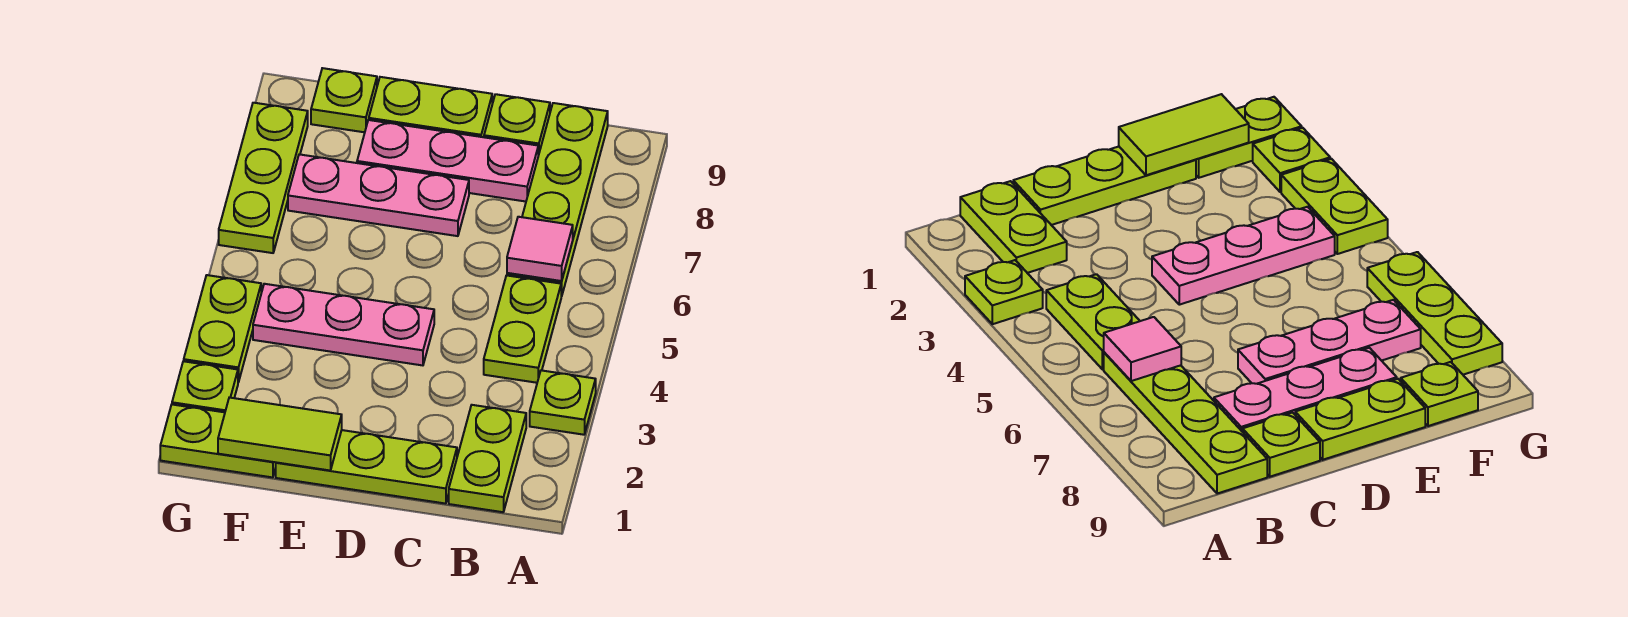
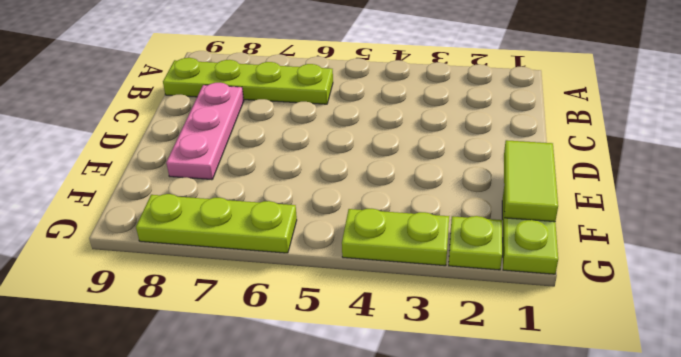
none -> lime 1x1 plate [530,370,596,435]
none -> lime 1x2 plate [449,405,526,512]
none -> lime 1x2 plate [484,275,561,383]

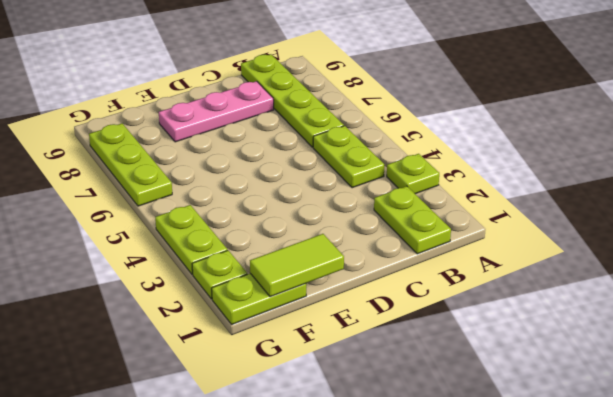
none -> lime 1x3 plate [276,430,457,504]
none -> lime 1x1 plate [484,94,550,156]
none -> pink 1x3 plate [253,284,434,365]

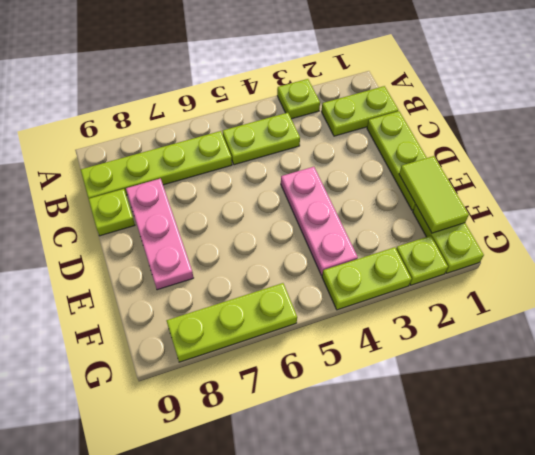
none -> pink 1x3 plate [288,154,469,236]
none -> lime 1x2 plate [369,77,492,137]
none -> lime 1x1 plate [311,68,377,132]

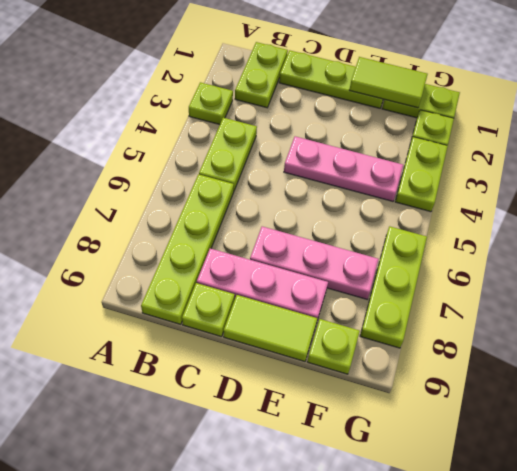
lime 1x2 tile [224,295,317,361] -> lime 1x2 plate [369,77,492,137]
none -> pink 1x1 tile [507,217,573,281]

